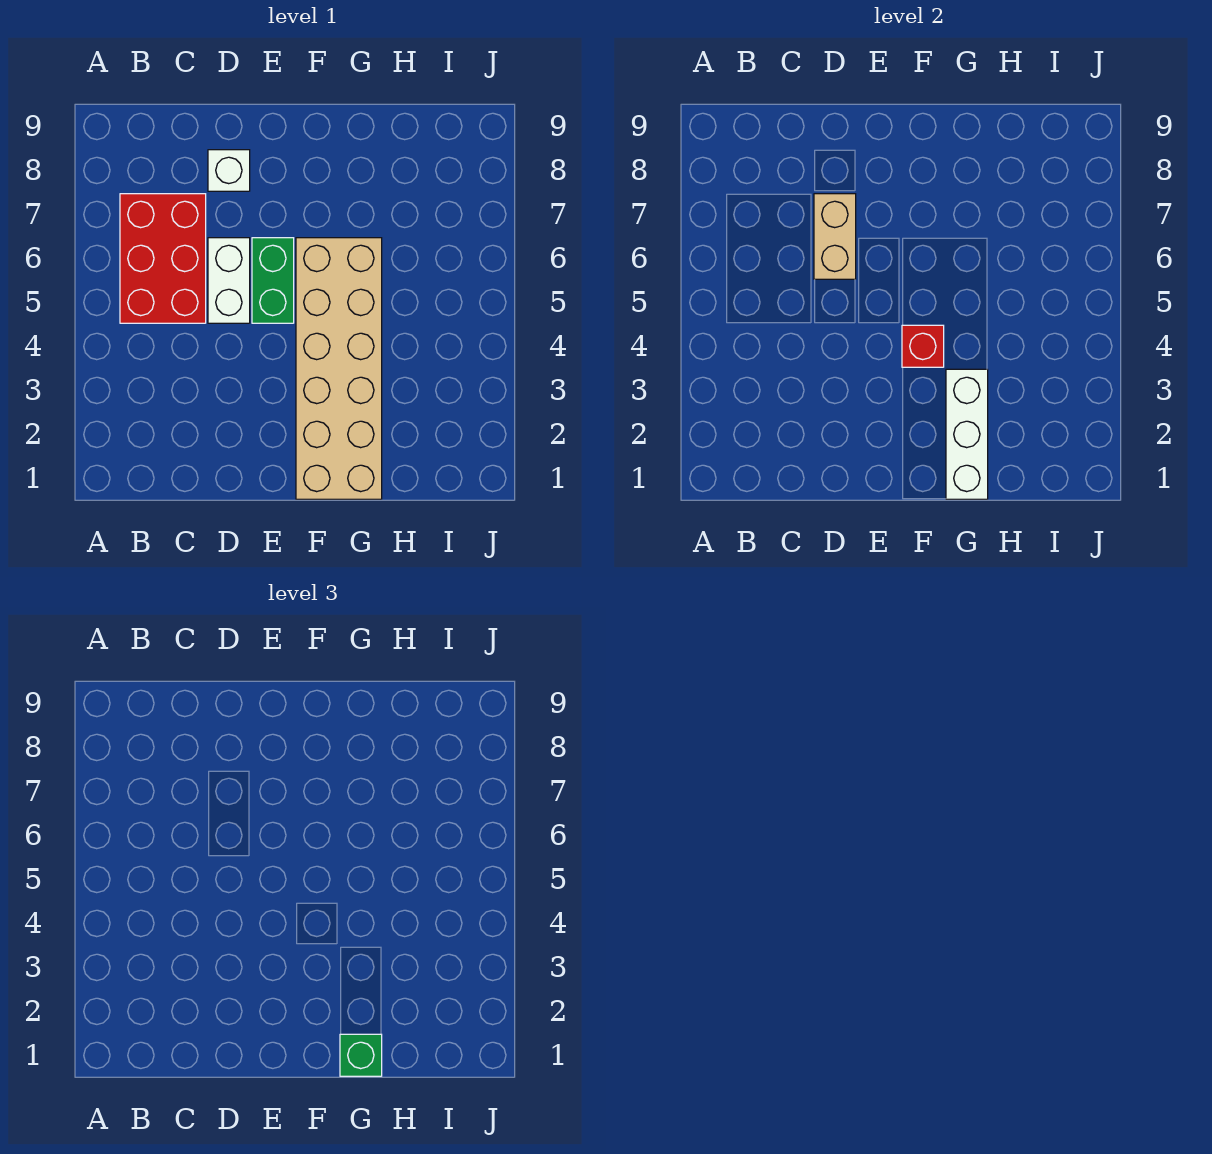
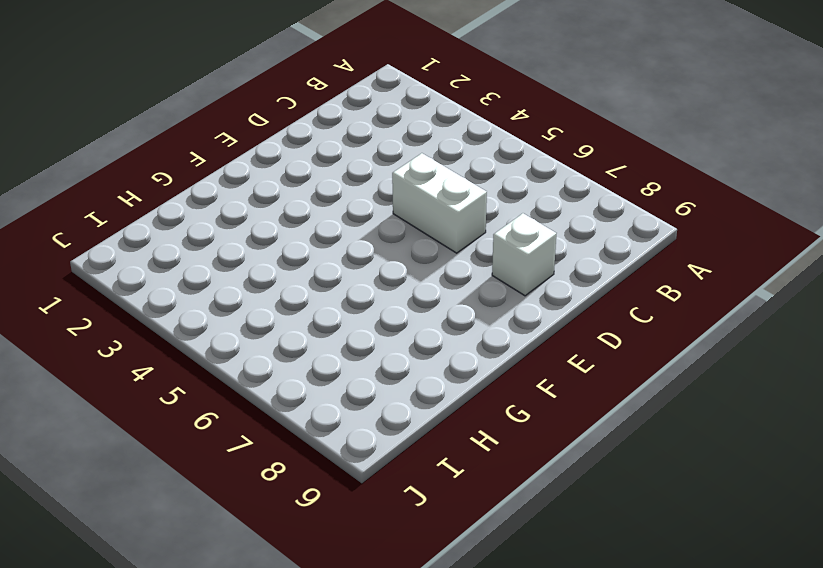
none -> red 2x3 brick [120,194,206,323]
none -> green 1x2 brick [252,238,294,323]

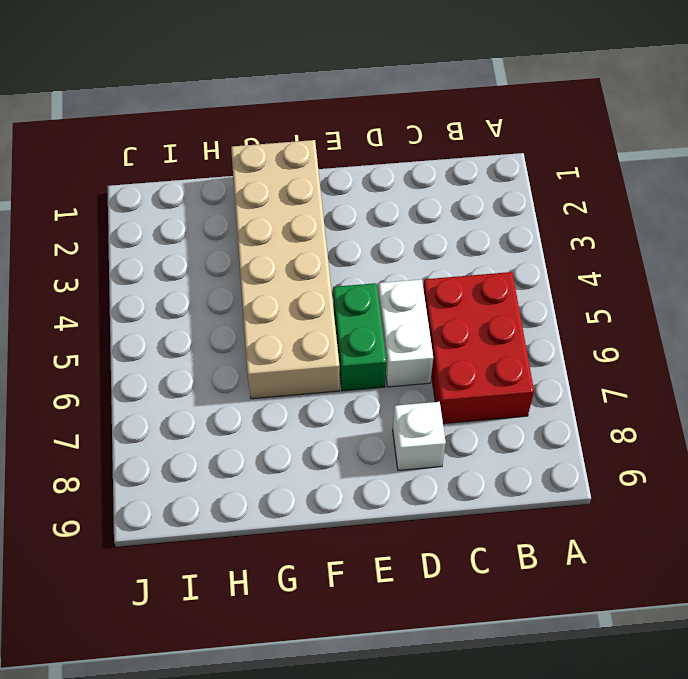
none -> tan 1x2 brick [814,194,856,279]
none -> red 1x1 brick [902,325,944,367]

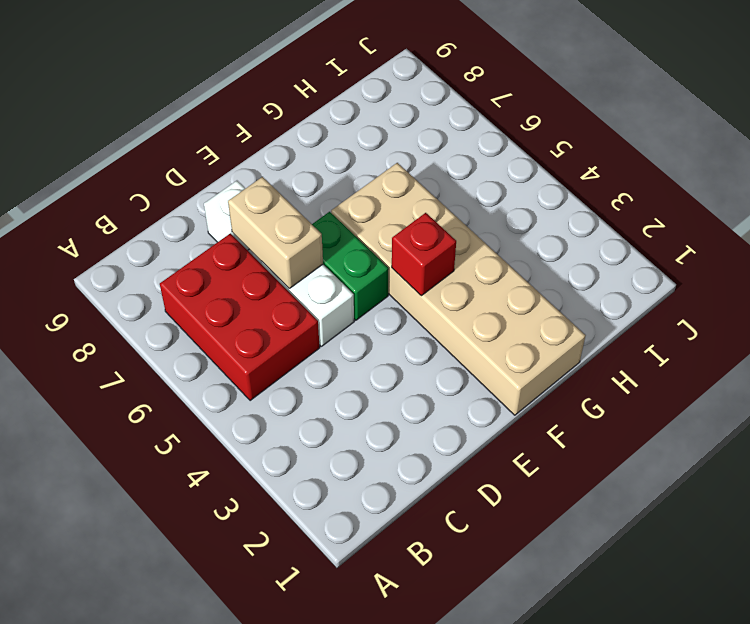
none -> white 1x3 brick [946,369,988,499]
none -> green 1x1 brick [340,1034,382,1076]

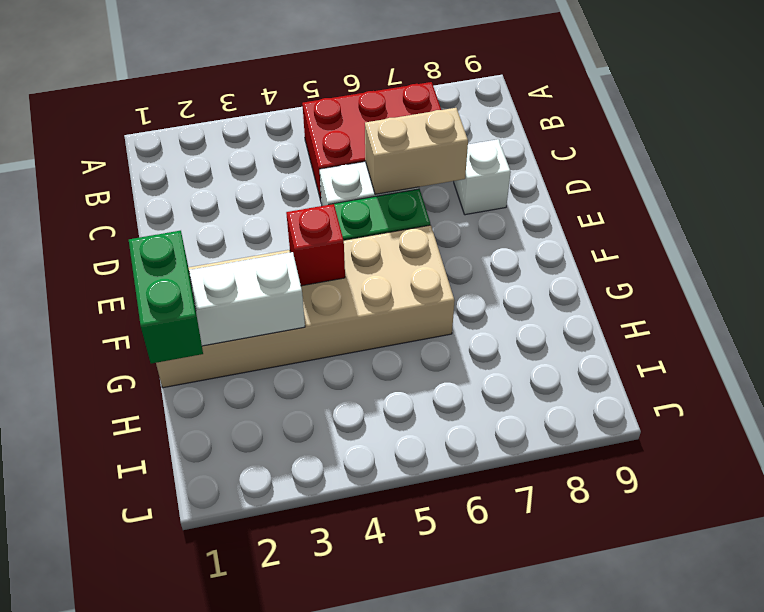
green 1x2 brick [129,231,203,364] -> green 1x1 brick [340,1034,382,1076]

